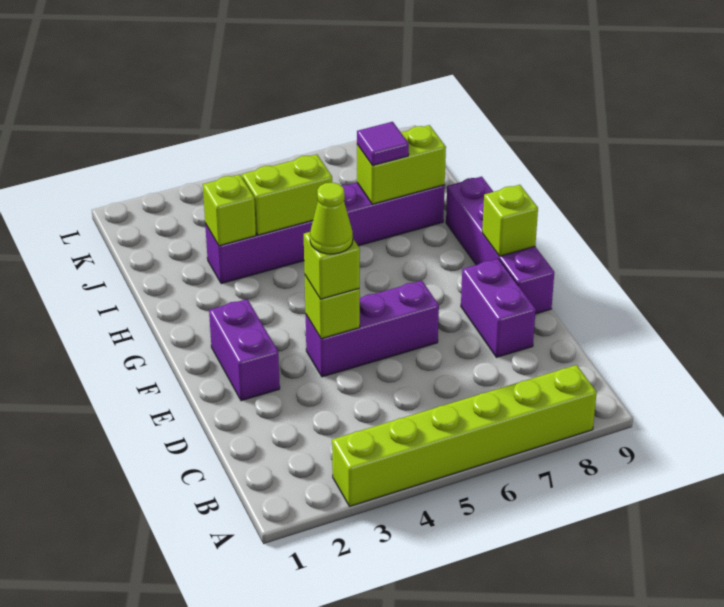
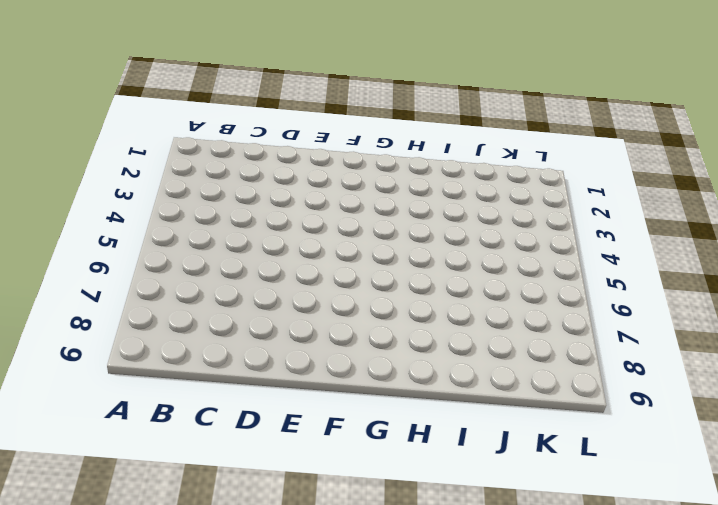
none -> lime 1x6 brick [332,365,597,506]
none -> purple 1x2 brick [461,259,536,357]
none -> purple 1x2 brick [209,299,280,401]

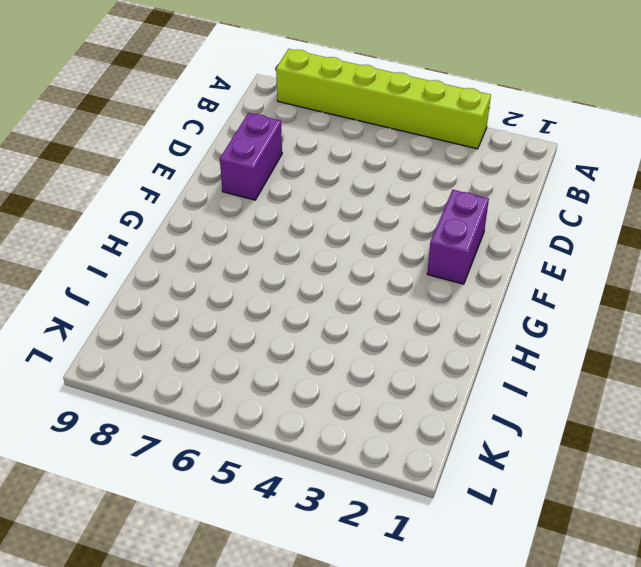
none -> purple 1x3 brick [305,280,439,377]
none -> purple 1x4 brick [446,177,554,314]
none -> purple 1x6 brick [205,183,445,284]

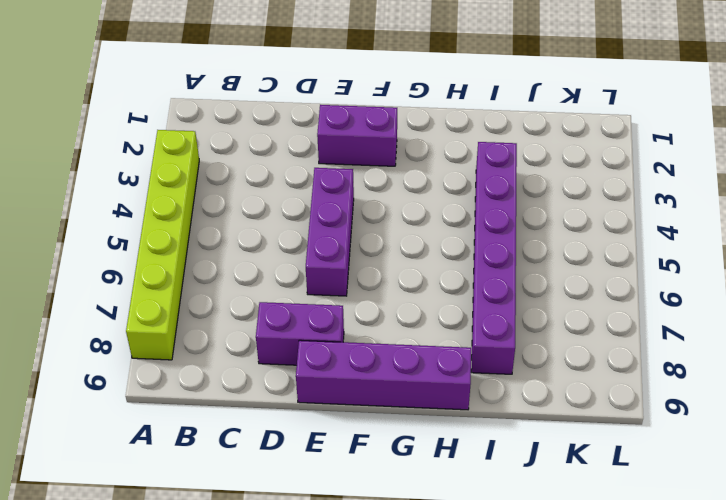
none -> lime 1x1 brick [305,276,360,339]
none -> lime 1x1 brick [482,185,538,256]
none -> lime 1x1 brick [203,175,256,246]

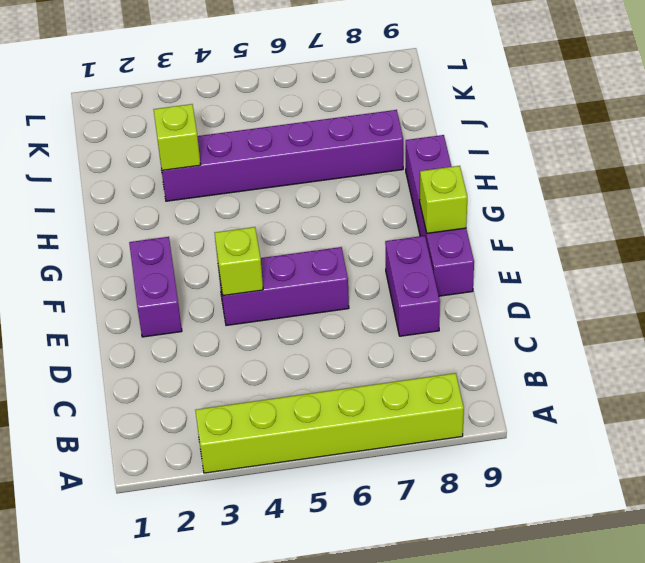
none -> lime 1x2 brick [242,155,332,235]
none -> lime 1x2 brick [357,125,446,204]
none -> lime 1x1 brick [304,232,360,299]

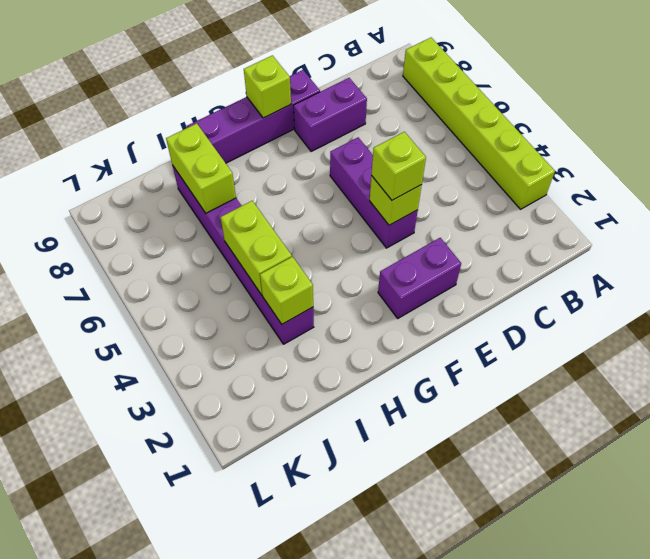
none -> purple 1x1 tile [357,122,409,166]
none -> lime 1x1 cone [310,182,353,254]

